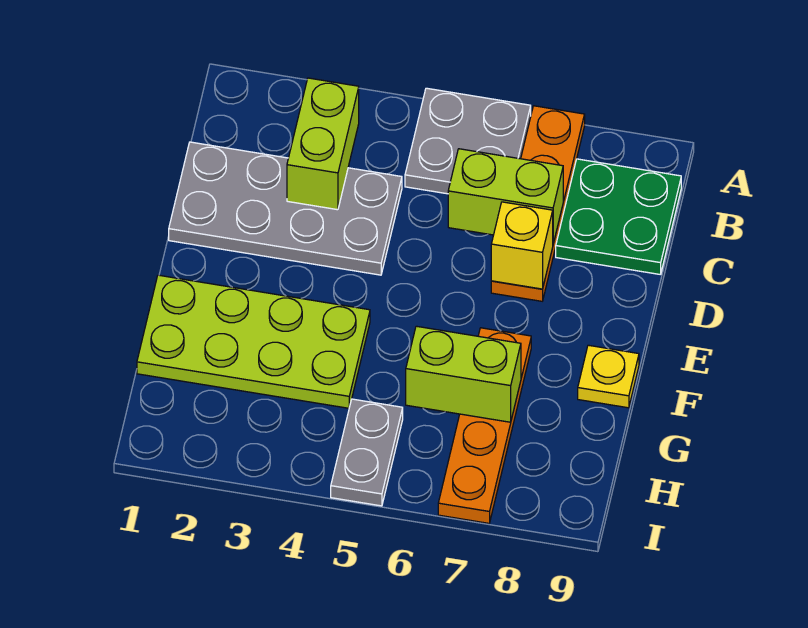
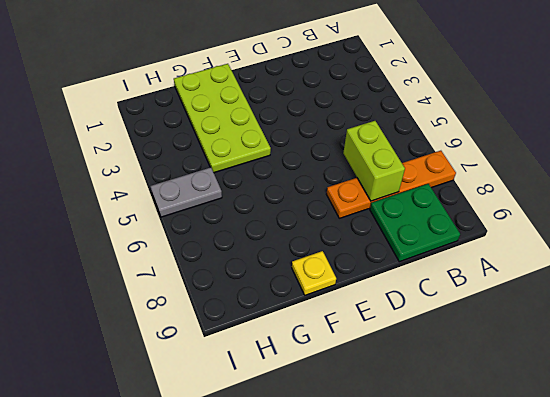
none -> grey 2x2 plate [405,88,531,194]
none -> grey 2x4 plate [169,142,402,275]
none -> orange 1x4 plate [438,328,531,523]

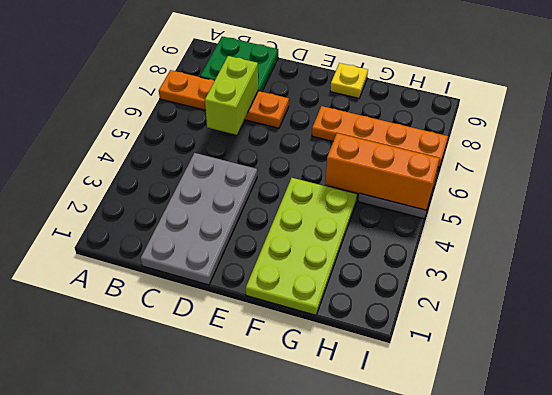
orange 1x3 brick [325,133,440,210] -> none
none -> grey 2x2 plate [405,88,531,194]
none -> lime 1x2 brick [287,78,359,210]
none -> yellow 1x1 brick [491,202,553,289]

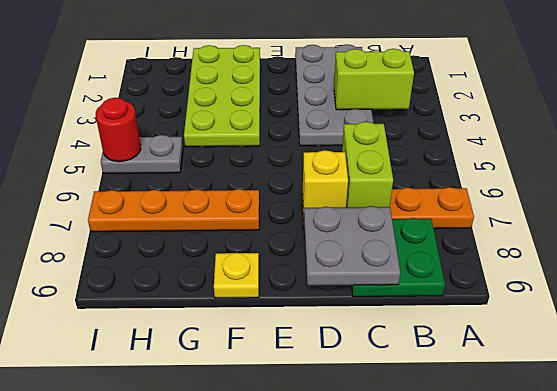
grey 2x2 plate [304,206,400,286] -> grey 2x2 plate moved to [405,88,531,194]
red 1x1 round brick [96,98,141,162] -> none
none -> lime 1x2 brick [406,326,521,422]

